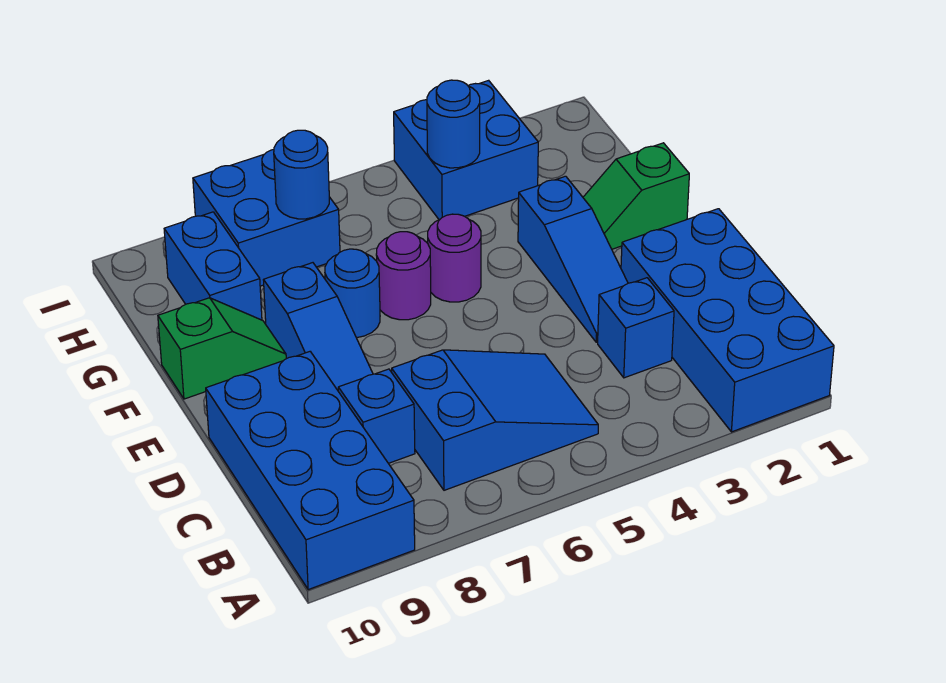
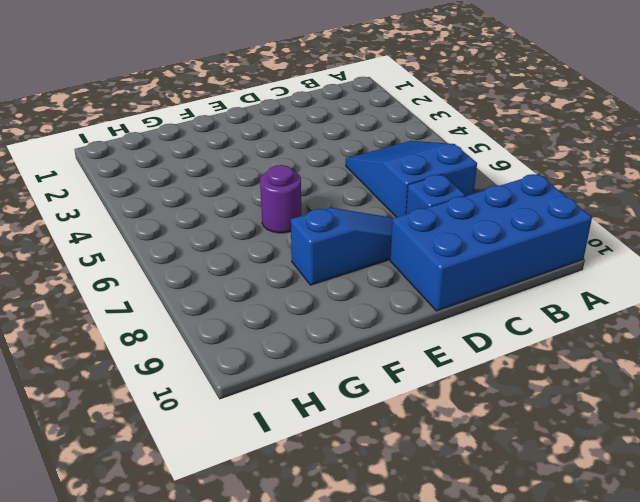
none -> blue 2x4 brick [621,209,834,432]
none -> blue 1x1 brick [598,278,674,378]
none -> blue 1x3 slope [518,176,628,342]

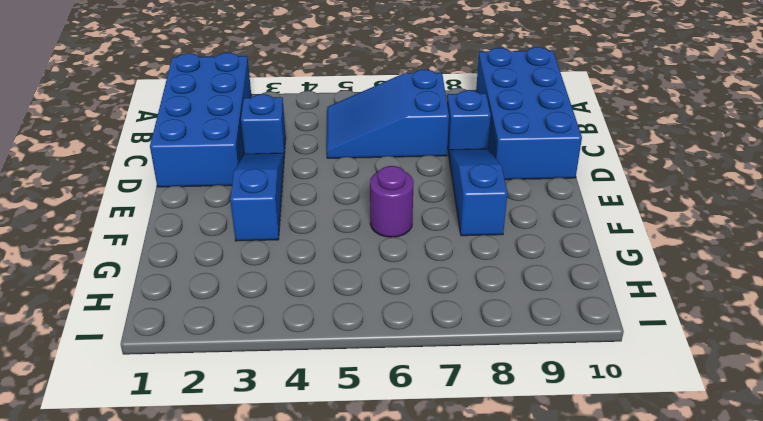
none -> green 1x2 slope [583,143,689,249]
none -> purple 1x1 round brick [428,214,481,302]
none -> blue 1x1 round brick [325,249,380,338]

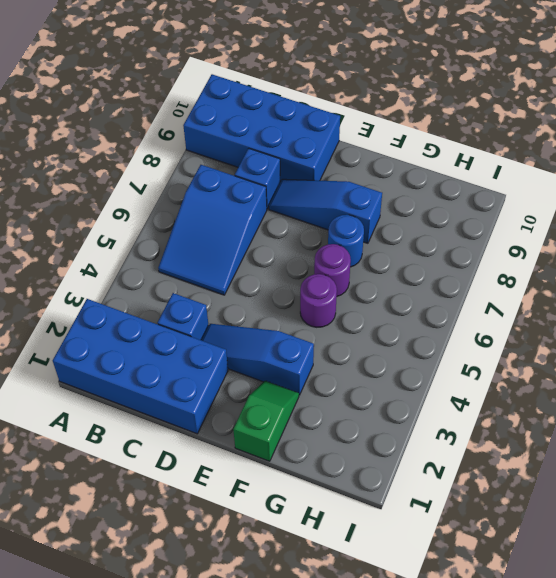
none -> green 1x2 slope [158,298,286,399]
none -> blue 1x2 brick [164,212,262,320]
none -> blue 2x2 brick [394,80,538,220]

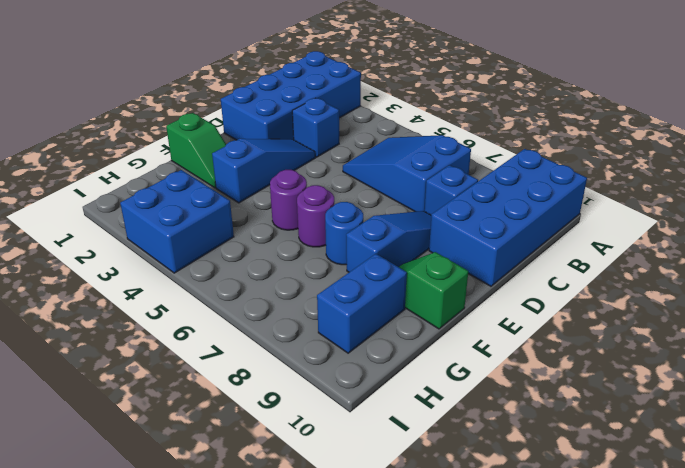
none -> blue 2x2 brick [193,150,340,286]
none -> blue 1x1 round brick [427,80,480,168]
none -> blue 1x1 round brick [274,130,329,219]

